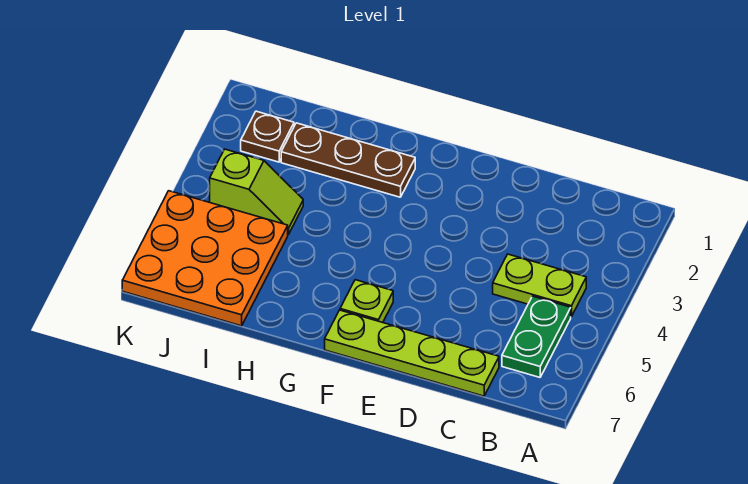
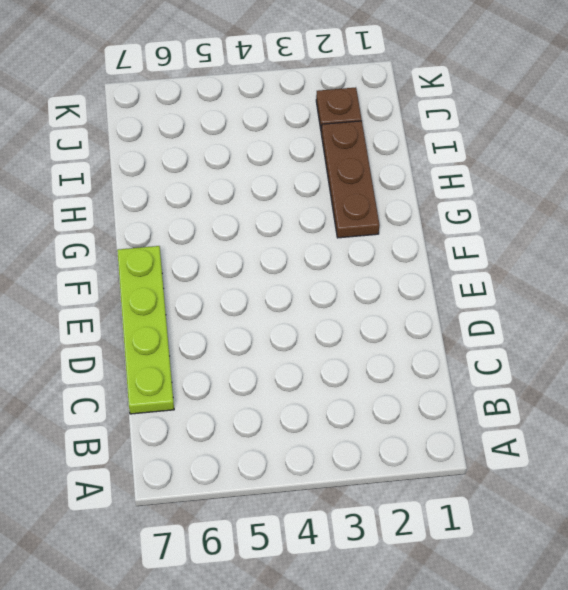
none -> lime 1x2 plate [493,254,586,317]
none -> green 1x2 plate [502,296,571,377]

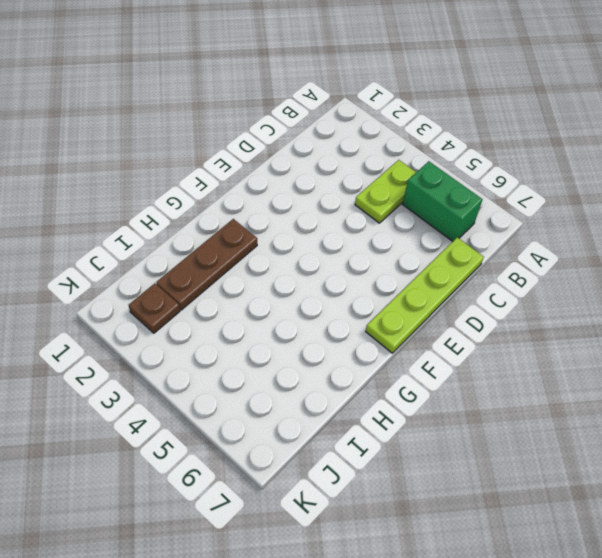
green 1x2 brick [403,161,483,241] -> green 1x2 plate [502,296,571,377]
none -> lime 1x1 plate [340,280,393,323]
none -> lime 1x2 slope [210,149,303,235]

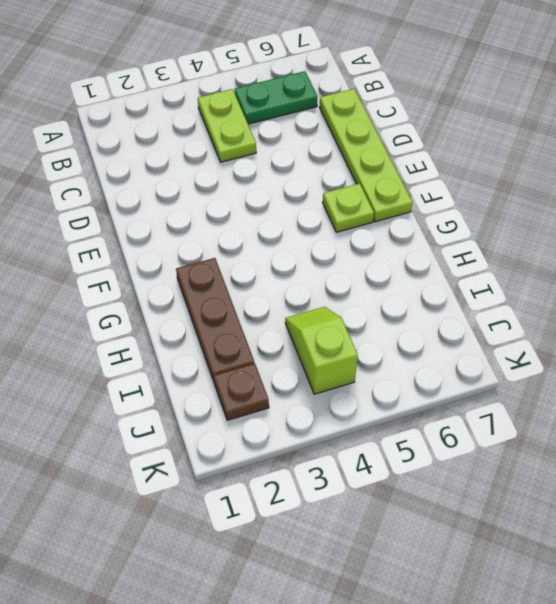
none -> orange 3x3 plate [122,191,288,326]

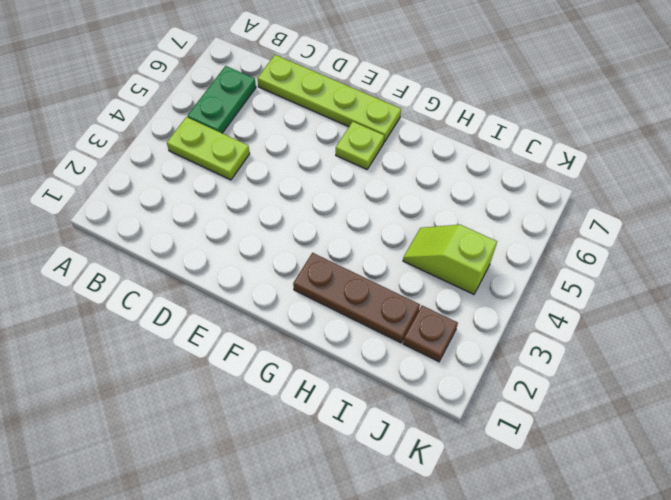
none -> orange 3x3 plate [122,191,288,326]

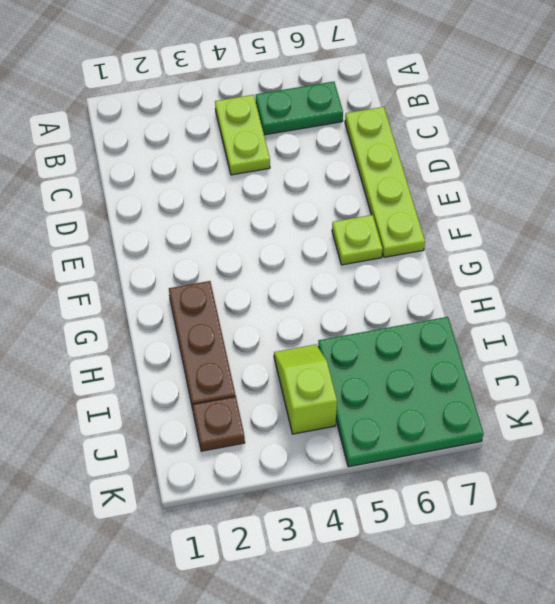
green 3x3 plate [318,317,484,467] -> orange 3x3 plate [122,191,288,326]

